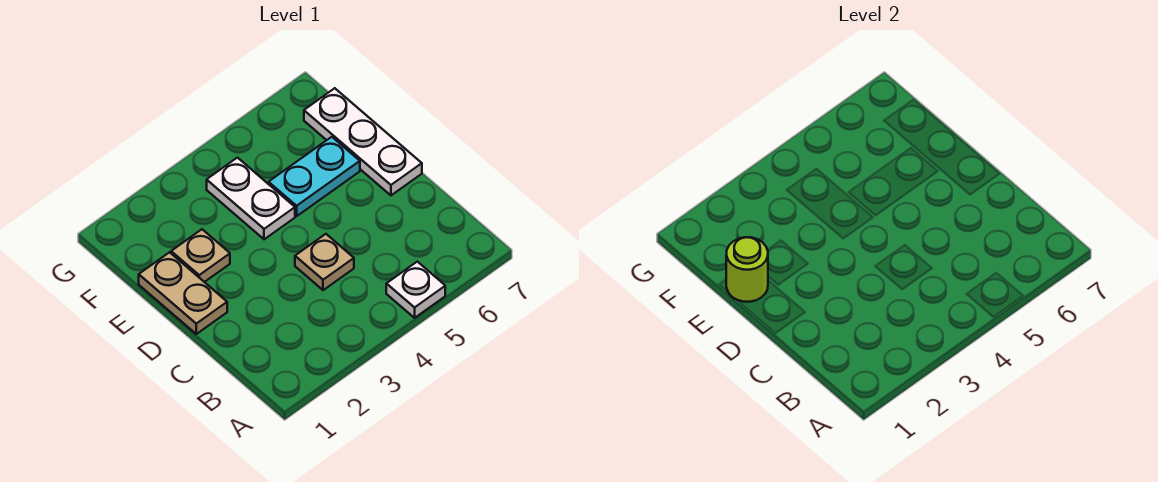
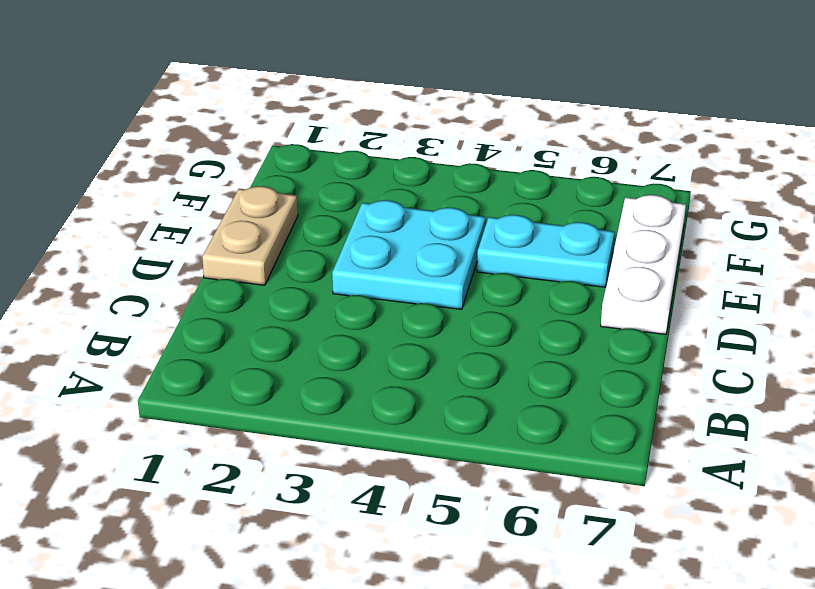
cyan 2x2 plate [332,200,485,309] -> white 1x2 plate [207,158,295,239]
none -> white 1x1 plate [386,262,445,318]
none -> tan 1x1 plate [295,234,354,290]

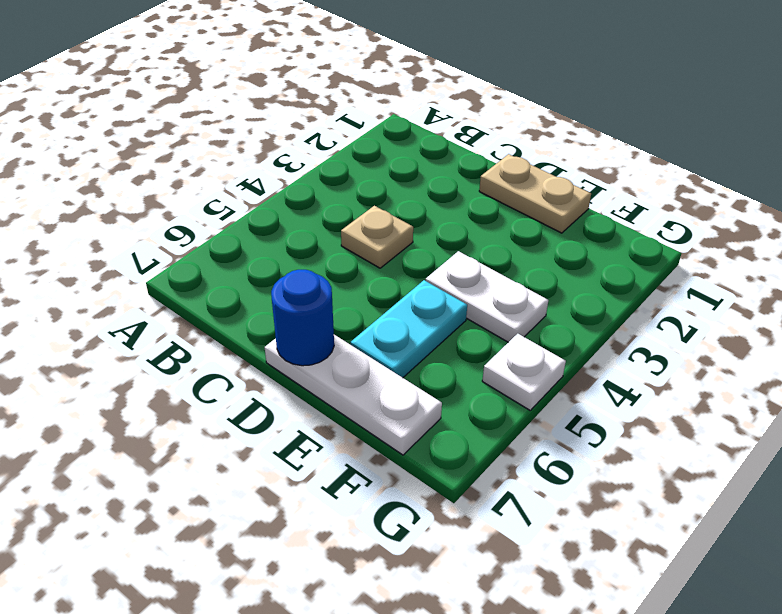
blue 1x1 round brick [271,270,334,366] -> none
white 1x1 plate [482,334,566,410] -> white 1x1 plate moved to [386,262,445,318]
none -> tan 1x1 plate [171,229,230,282]
none -> lime 1x1 round brick [726,237,768,302]

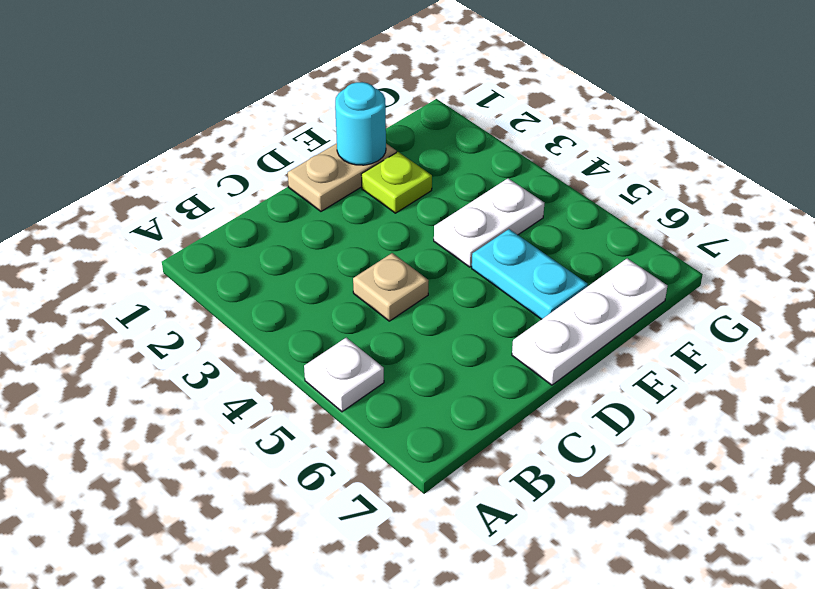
cyan 1x1 round brick [335,82,386,165] -> lime 1x1 round brick [726,237,768,302]
lime 1x1 plate [361,152,432,213] -> tan 1x1 plate [171,229,230,282]

